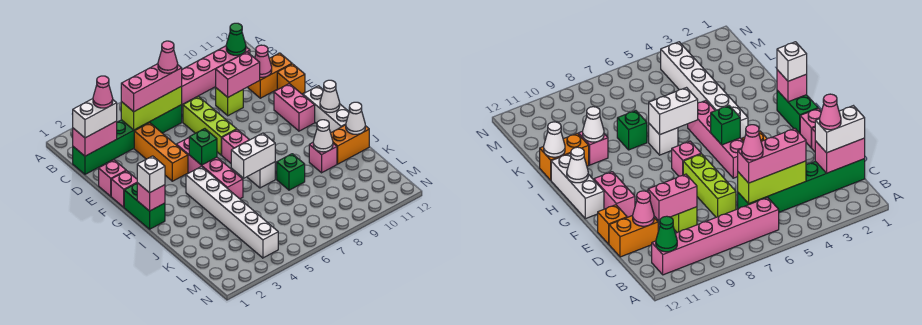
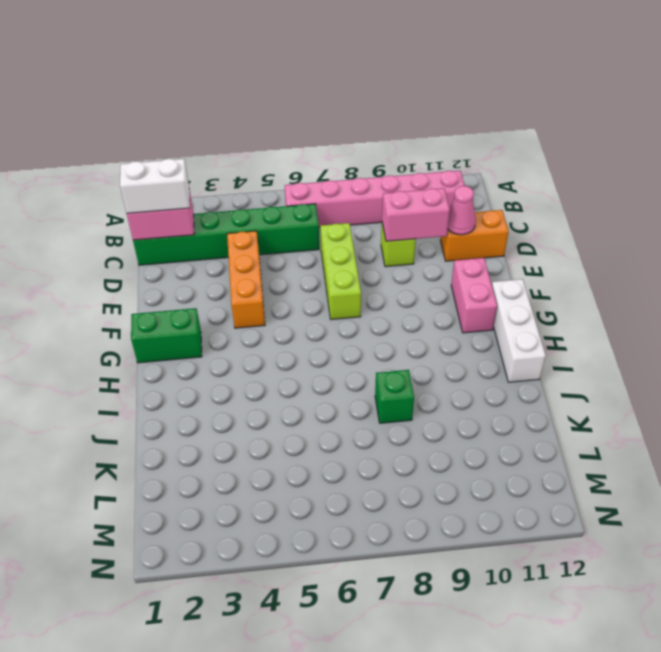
green 1x2 brick [131,308,202,363] -> green 1x2 brick turned to [124,183,165,229]
none -> pink 1x1 brick [99,160,126,196]
none -> orange 1x1 brick [277,64,305,94]
none -> pink 1x1 brick [111,171,137,207]
none -> pink 1x4 brick [176,138,243,199]

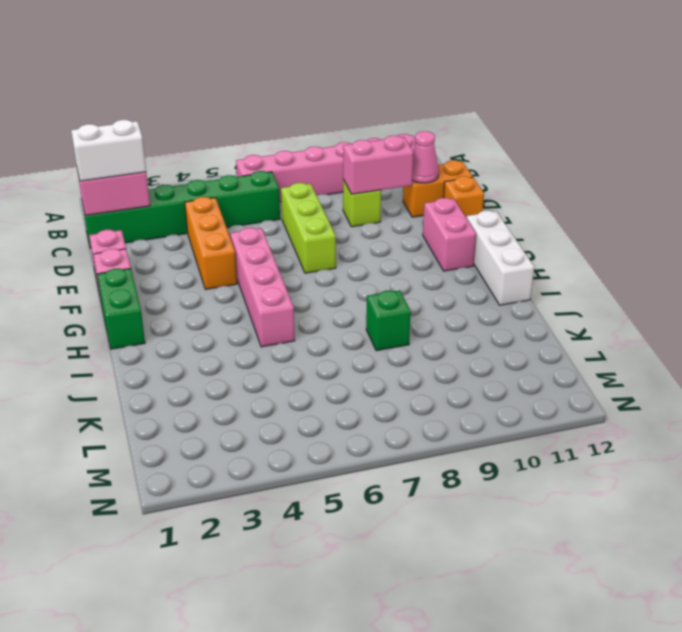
none -> pink 1x1 brick [222,130,249,163]
none -> white 1x6 brick [186,167,278,258]
none -> white 1x1 brick [248,162,275,188]
none -> pink 1x1 brick [309,143,337,173]

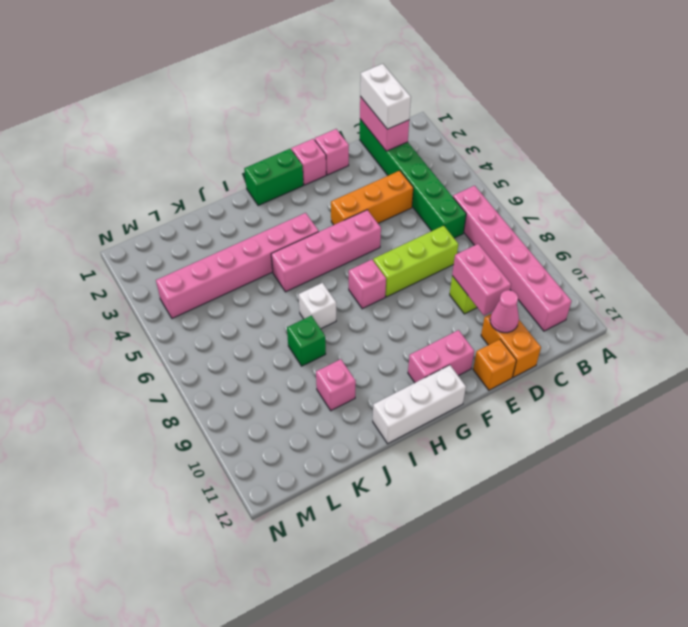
pink 1x6 brick [156,213,319,318] -> white 1x6 brick [186,167,278,258]
none -> orange 1x2 brick [331,125,369,164]
none -> green 1x1 cone [226,23,246,55]
none -> lime 1x3 brick [121,86,182,130]
none -> green 1x1 brick [189,129,217,165]

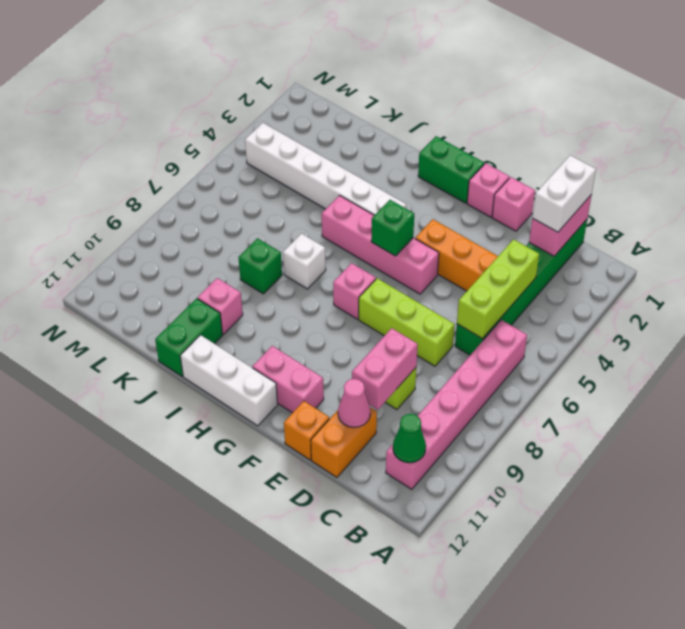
green 1x2 brick [155,298,223,376] -> orange 1x2 brick [331,125,369,164]
none -> pink 1x1 brick [137,183,165,211]
none -> white 1x1 cone [320,80,340,112]
none -> white 1x2 brick [231,133,275,178]
none -> white 1x1 cone [313,120,333,152]

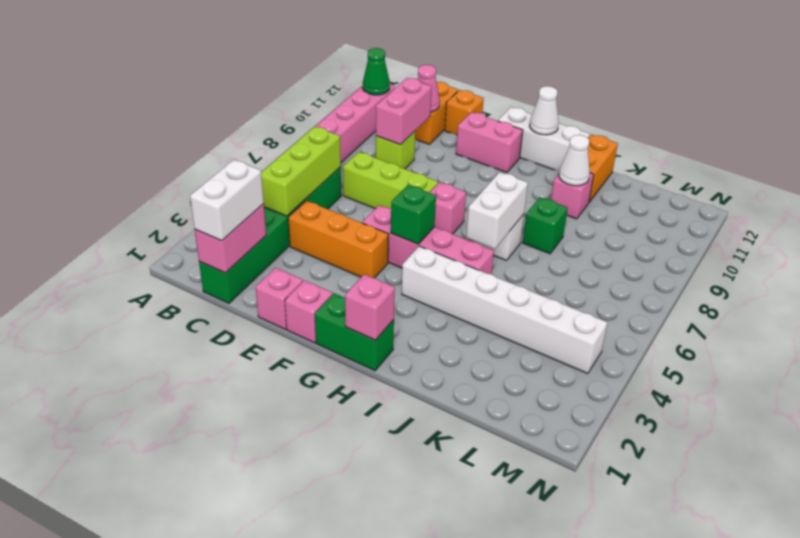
none -> white 1x1 cone [346,102,365,134]
none -> pink 1x3 brick [121,64,182,112]
none -> white 1x1 brick [137,156,165,193]
none -> pink 1x1 cone [93,76,113,108]

